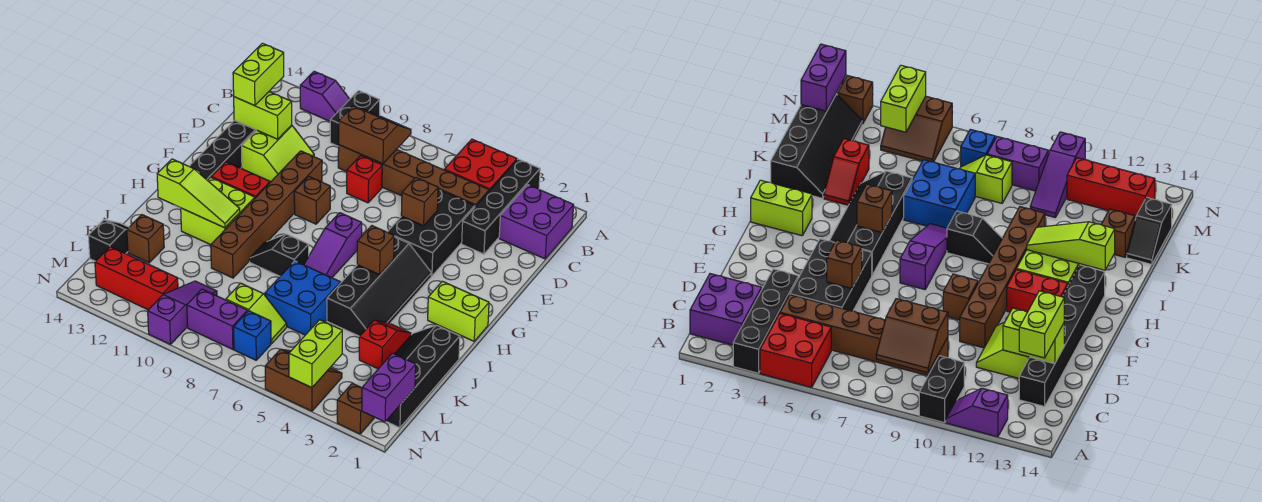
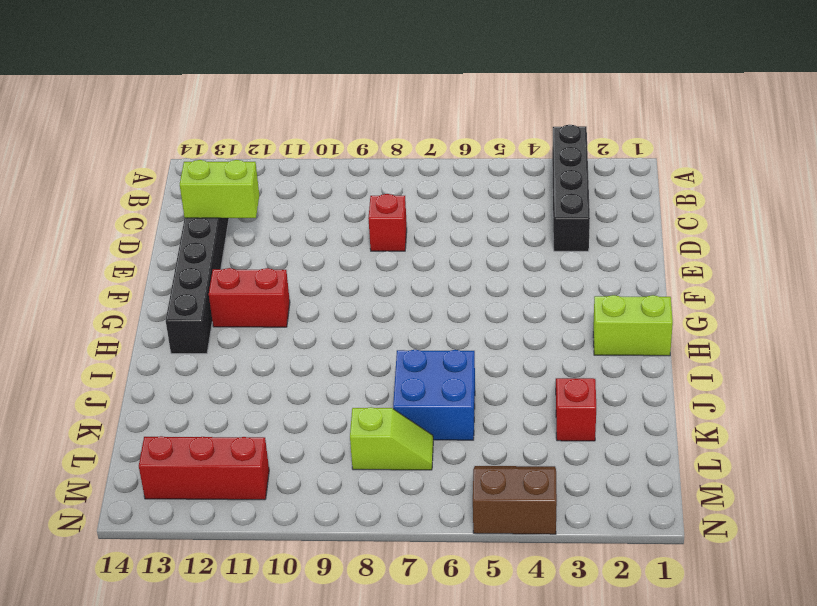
none -> red 2x2 brick [444,139,517,191]
none -> black 1x2 brick [330,91,380,146]
none -> purple 1x2 slope [300,71,350,121]
none -> purple 2x2 brick [499,185,574,259]

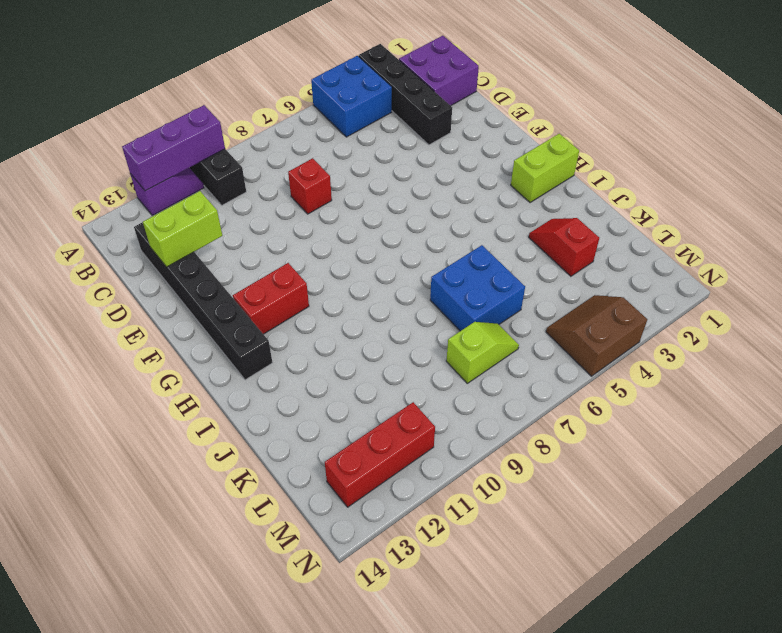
blue 2x2 brick [311,56,392,137] -> red 2x2 brick [444,139,517,191]
purple 1x3 brick [122,105,225,191] -> none
none -> brown 1x6 brick [338,145,489,207]
none -> black 2x3 brick [388,189,475,276]
none -> lime 2x2 slope [242,125,314,182]
none -> brown 1x6 brick [211,151,322,278]

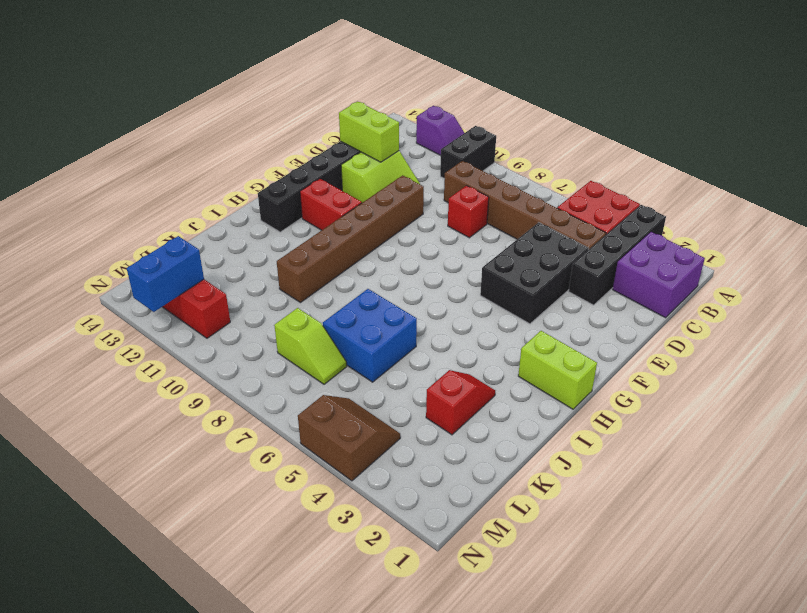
blue 1x2 brick [127,236,204,312] -> none
none -> brown 1x1 brick [294,176,330,224]
none -> black 2x4 slope [327,237,431,336]
none -> purple 1x3 slope [304,213,362,278]
none -> lime 2x2 brick [181,177,255,245]

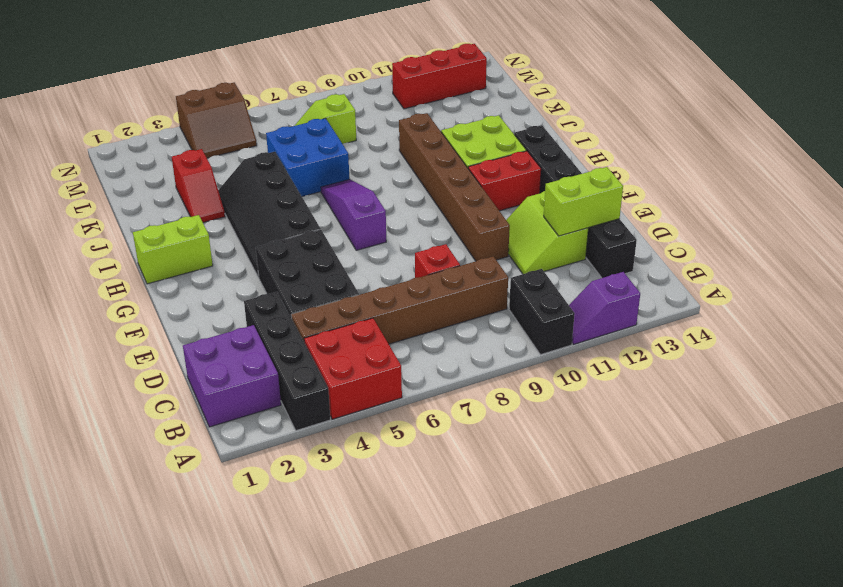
none -> brown 1x1 brick [294,176,330,224]
none -> black 1x2 slope [249,234,309,276]
none -> black 2x4 slope [386,325,460,428]
none -> brown 1x1 brick [127,215,164,263]

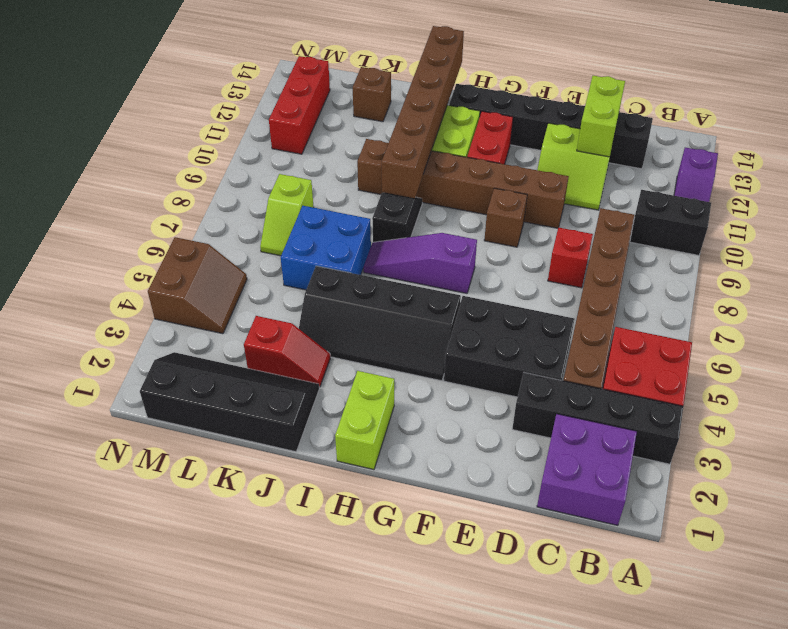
brown 1x6 brick [382,26,464,198] -> lime 1x3 slope [157,159,240,228]
none -> black 1x2 slope [88,220,129,261]
none -> purple 1x3 slope [148,281,217,344]
none -> blue 1x1 brick [234,311,271,360]
none -> purple 1x2 brick [187,289,247,349]

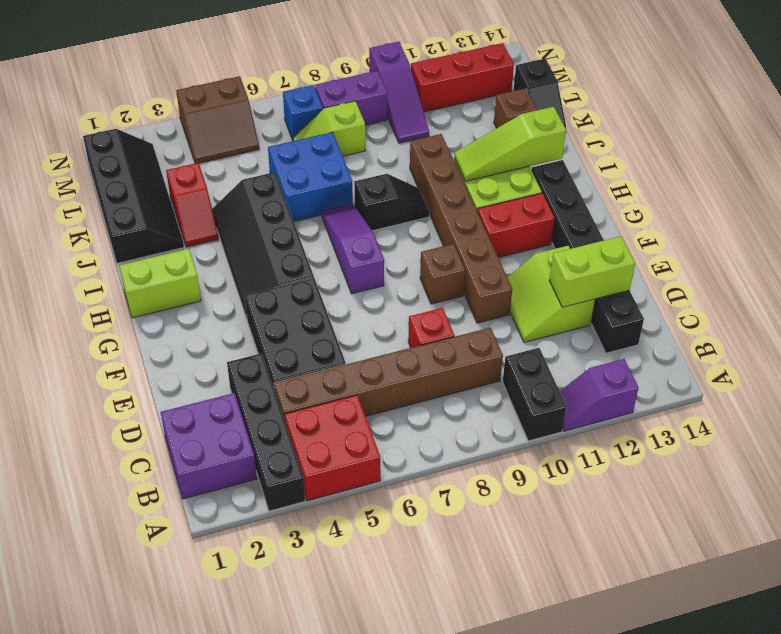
none -> brown 1x1 brick [337,383,375,434]
none -> brown 2x2 slope [339,106,411,164]
none -> brown 1x1 brick [401,178,438,226]
none -> brown 1x1 brick [357,226,394,275]

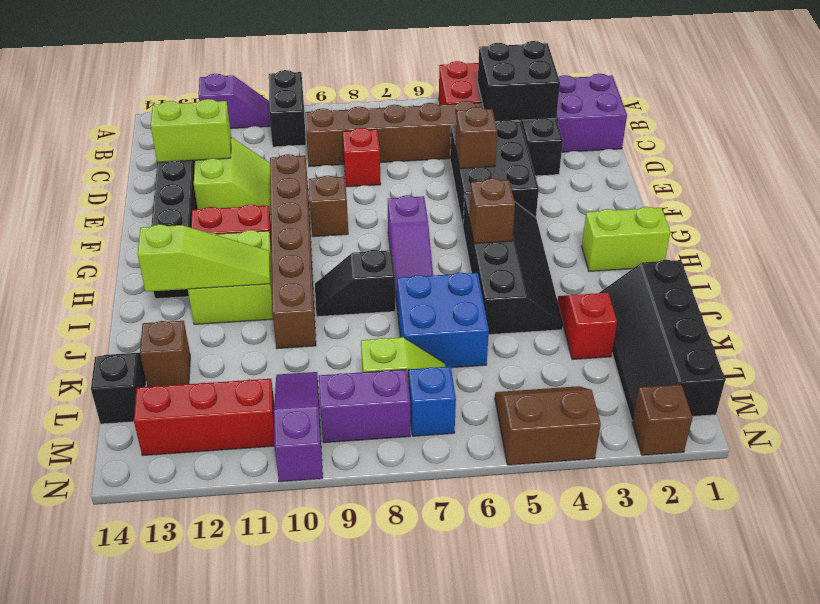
black 2x2 brick [478,41,560,122] -> none
none -> brown 2x2 slope [339,106,411,164]
none -> purple 1x2 brick [362,353,416,422]
none -> lime 1x2 brick [289,320,342,388]
none -> lime 1x2 brick [233,43,284,106]

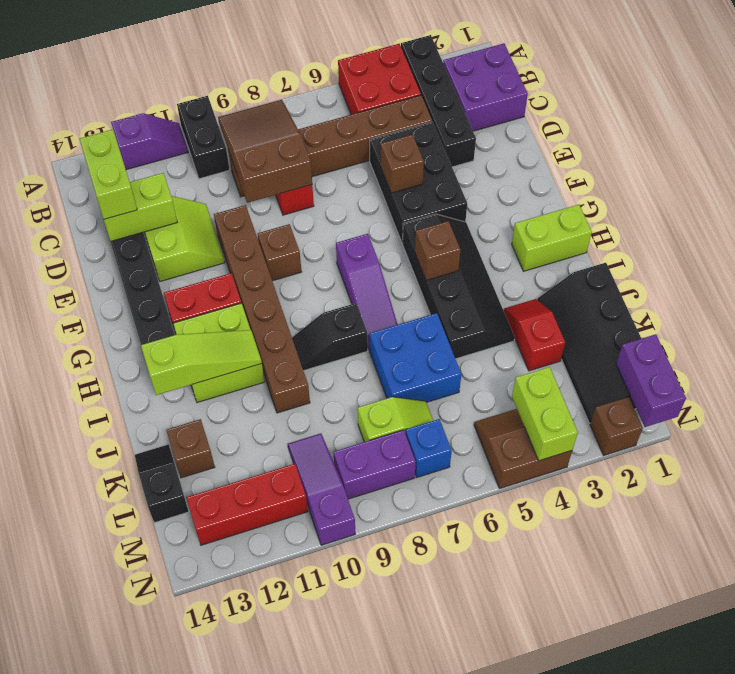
brown 2x3 slope [218,100,312,203] -> brown 2x2 slope [339,106,411,164]

